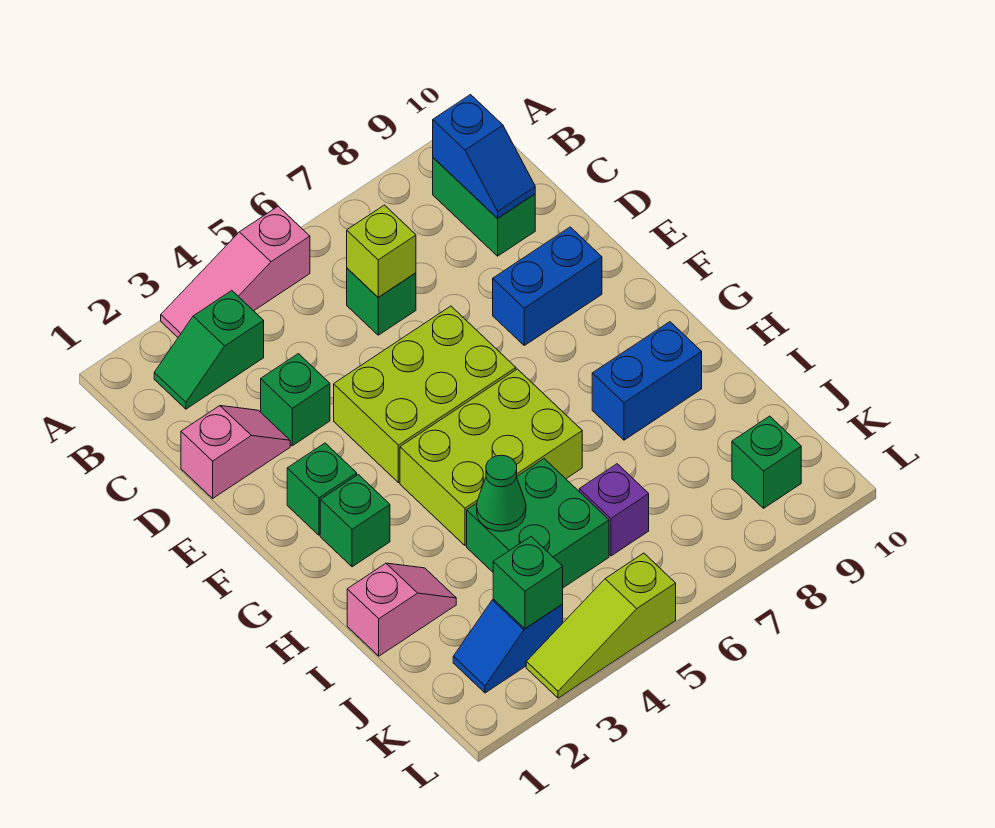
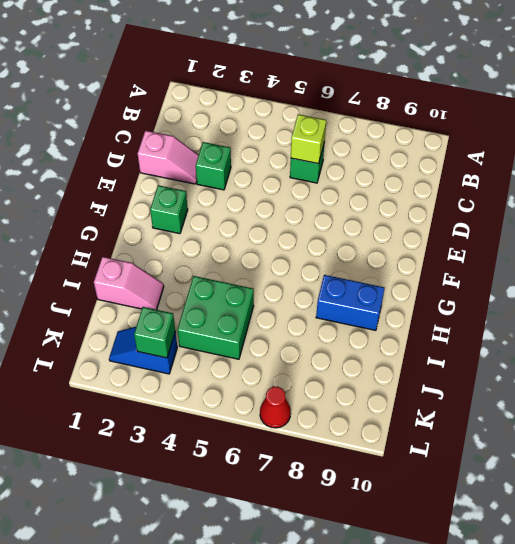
red 1x1 cone [260,387,291,428] -> none
none -> pink 1x3 slope [161,206,310,337]
none -> green 1x2 slope [154,291,264,409]
none -> green 1x2 brick [433,158,535,256]

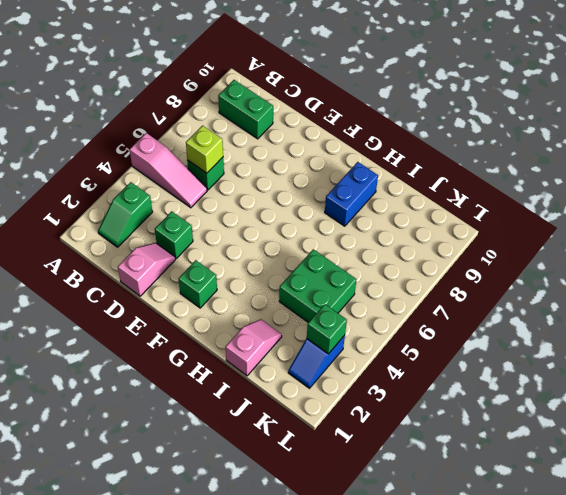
pink 1x3 slope [130,133,207,208] -> pink 1x3 slope turned to [161,206,310,337]
none -> lime 2x3 brick [334,306,516,483]
none -> blue 1x2 brick [493,227,602,345]
none -> green 1x1 brick [320,475,390,567]

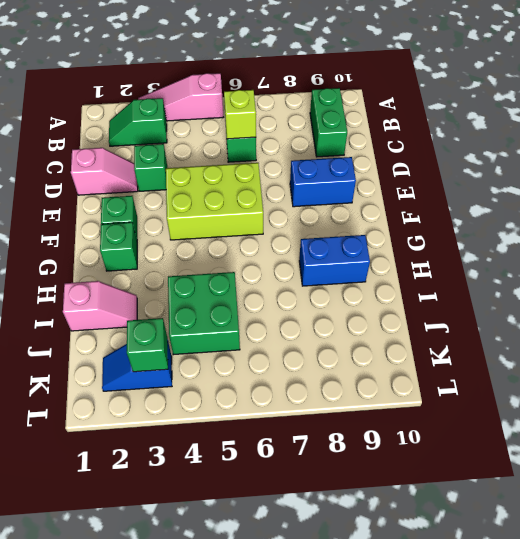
none -> lime 2x3 brick [400,369,582,545]
none -> purple 1x1 brick [579,464,649,556]
none -> green 1x1 brick [732,416,801,508]

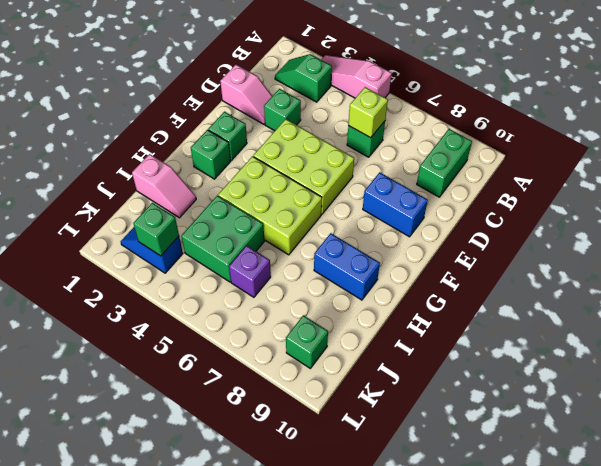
none -> lime 1x3 slope [526,553,676,698]
none -> blue 1x2 slope [433,95,535,218]
none -> green 1x1 cone [477,455,526,531]

